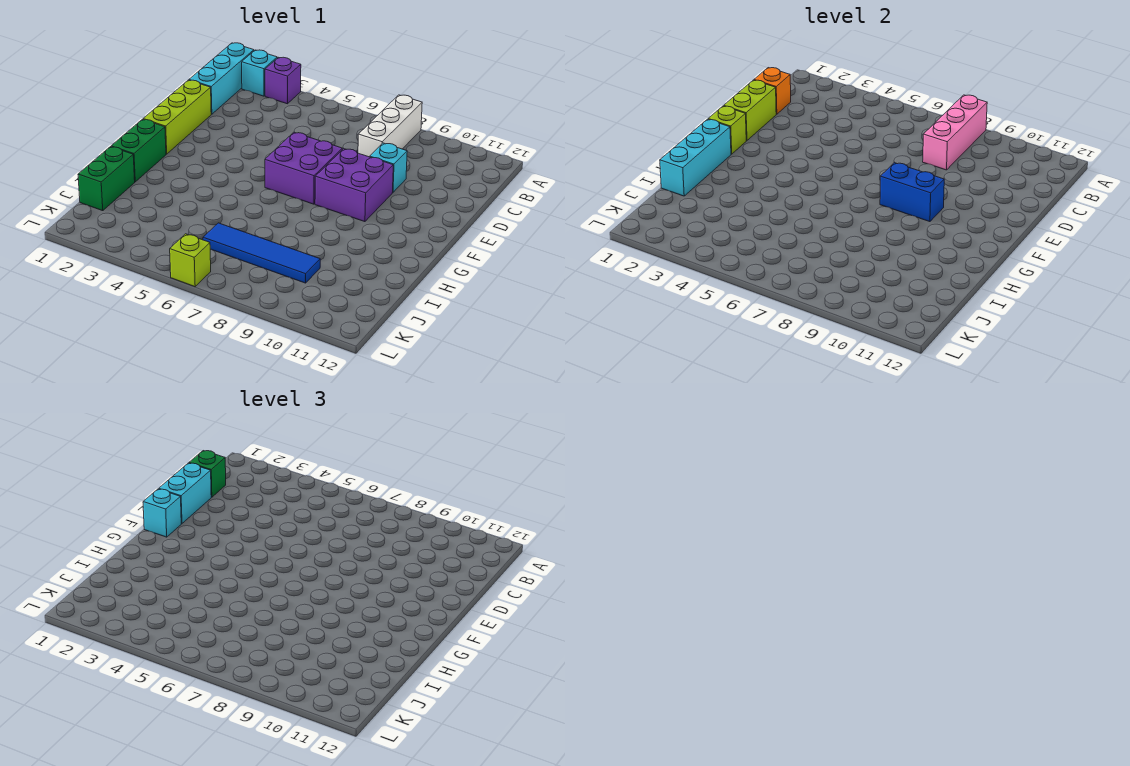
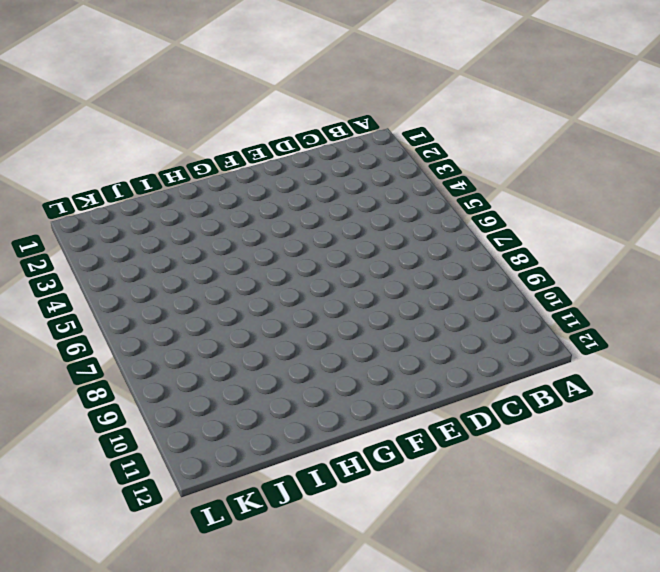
none -> cyan 1x3 brick [189,43,254,114]
none -> cyan 1x1 brick [242,50,277,96]
none -> purple 1x1 brick [265,57,301,104]

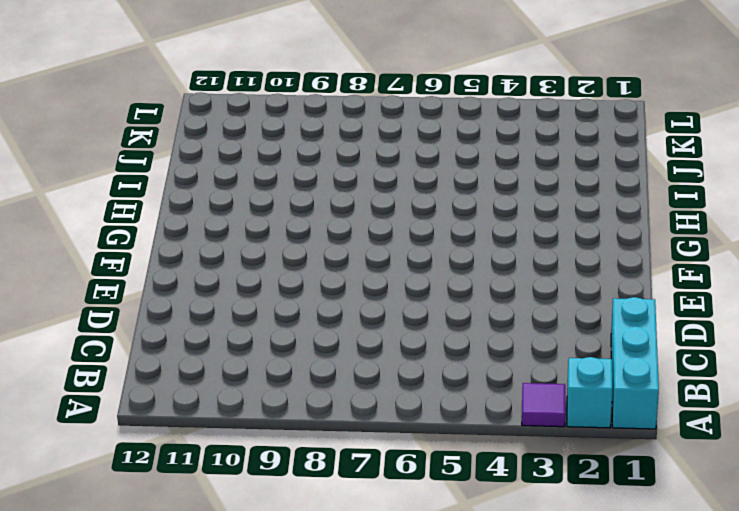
purple 1x1 tile [522,383,565,427] -> purple 1x1 brick [265,57,301,104]
none -> white 1x3 brick [358,95,422,157]
none -> lime 1x3 brick [143,80,211,154]
none -> cyan 1x1 brick [370,143,407,192]

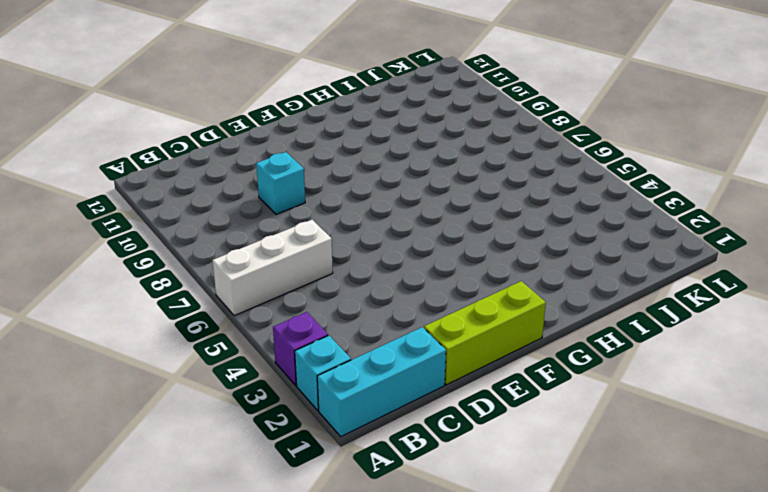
white 1x3 brick [213,220,333,316] -> white 1x3 brick moved to [358,95,422,157]
none -> purple 2x2 brick [265,132,342,204]
none -> purple 2x2 brick [315,149,393,222]
none -> green 1x2 brick [111,119,166,182]

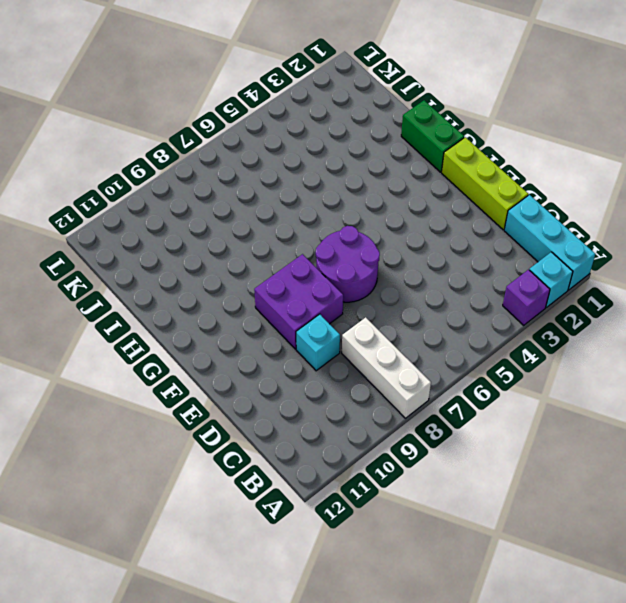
purple 2x2 round brick [316,226,380,302] -> purple 2x2 brick [265,132,342,204]
none -> green 1x2 brick [78,147,135,211]
none -> blue 1x4 tile [203,223,320,283]
none -> lime 1x1 brick [170,234,211,287]

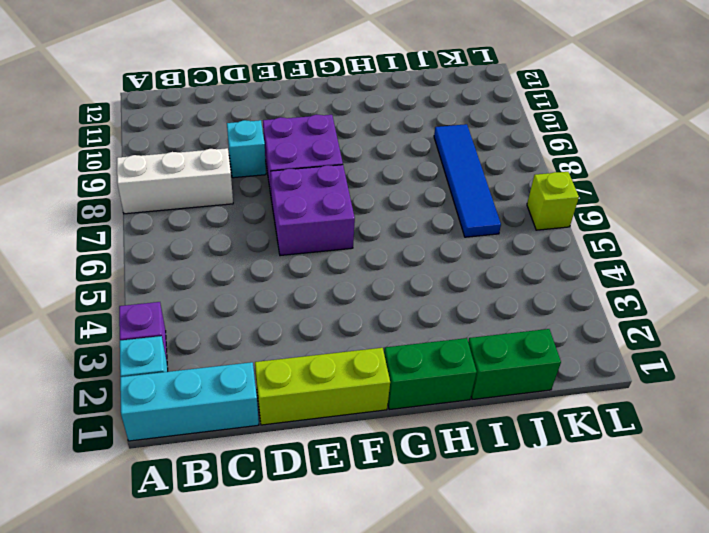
none -> pink 1x3 brick [923,95,987,170]
none -> orange 1x1 brick [754,68,791,114]
none -> lime 1x2 brick [724,80,776,141]

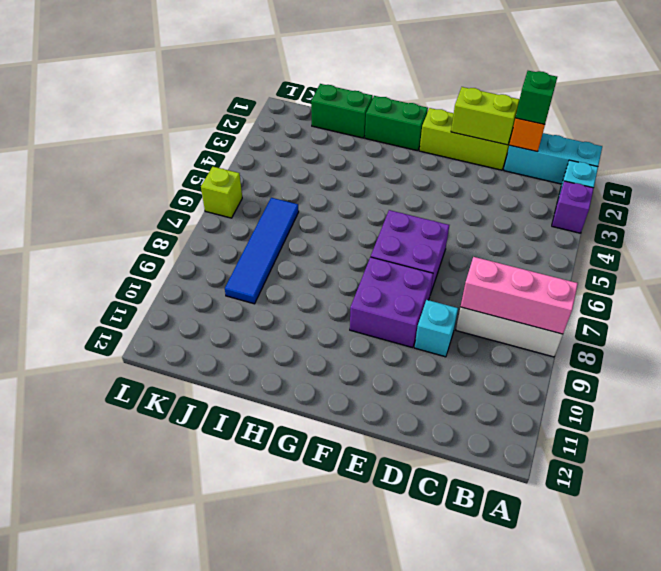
none -> lime 1x1 brick [708,106,746,154]
none -> blue 1x2 brick [880,163,944,222]
none -> cyan 1x3 brick [660,119,731,196]

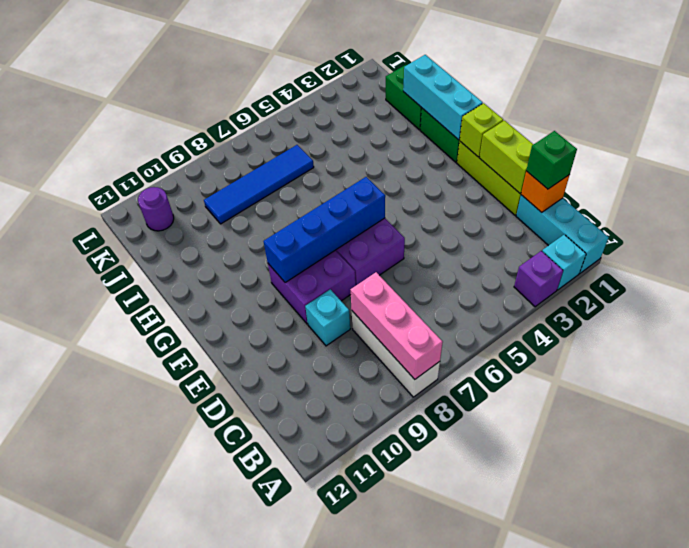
blue 1x4 brick [263,177,385,283] -> blue 1x2 brick [880,163,944,222]
purple 1x1 round brick [138,187,174,231] -> none
none -> lime 1x1 brick [170,234,211,287]
none -> cyan 1x2 brick [159,463,211,524]
none -> cyan 1x1 brick [143,489,181,537]

